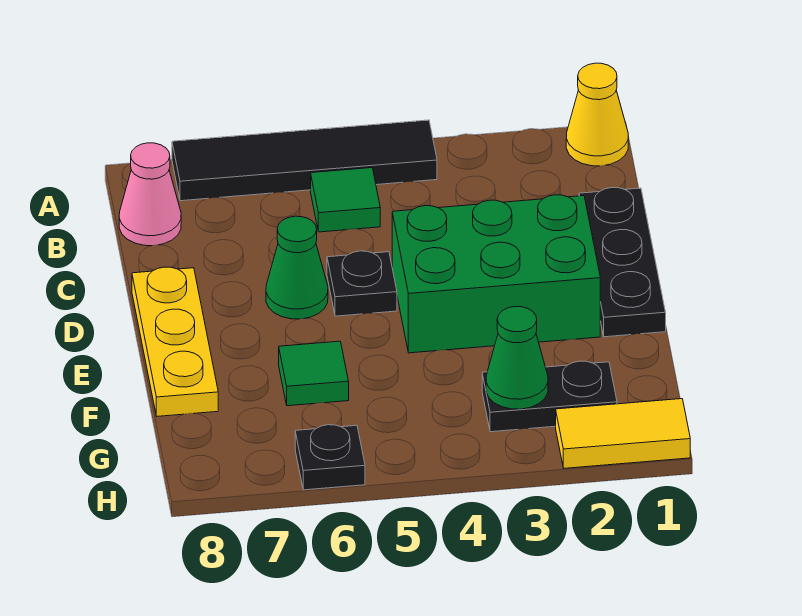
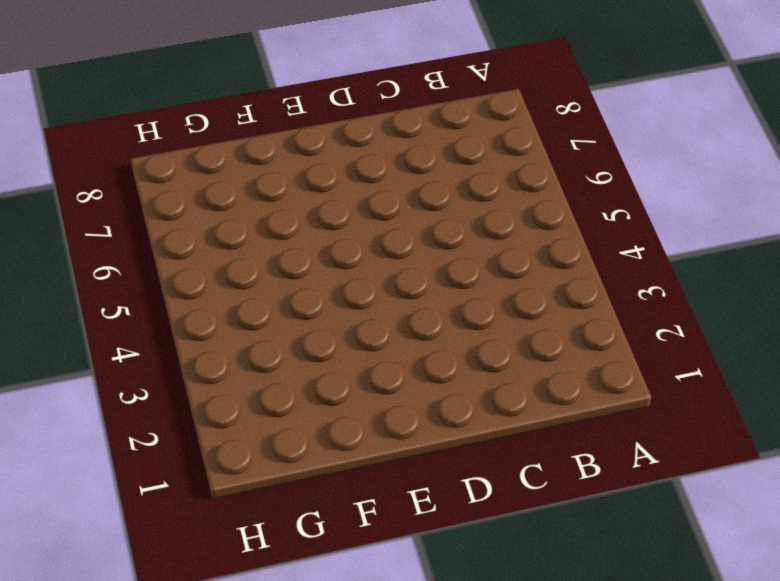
none -> yellow 1x1 cone [566,63,628,166]
none -> black 1x4 tile [172,120,437,201]
none -> green 1x1 tile [311,168,380,232]

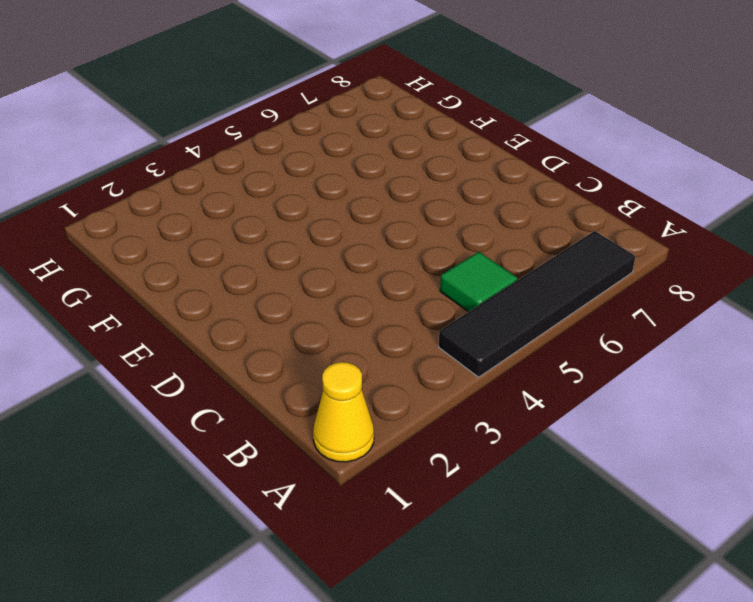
none -> pink 1x1 cone [119,143,181,246]
none -> black 1x3 plate [579,188,666,337]
none -> green 2x3 brick [392,195,600,353]

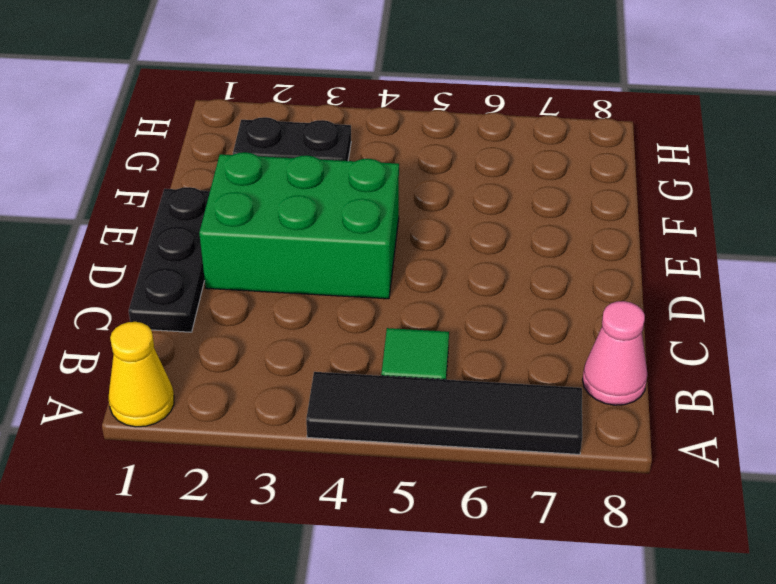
none -> black 1x1 plate [327,251,397,316]
none -> green 1x1 cone [266,216,328,319]
none -> yellow 1x3 plate [132,267,218,416]

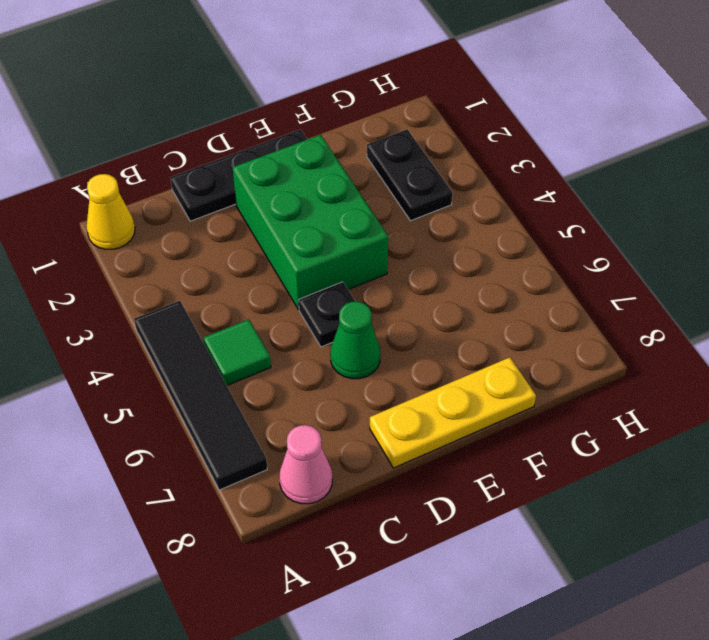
none -> green 1x1 tile [279,341,349,406]
none -> yellow 1x2 tile [556,399,690,468]
none -> black 1x1 plate [295,425,365,490]

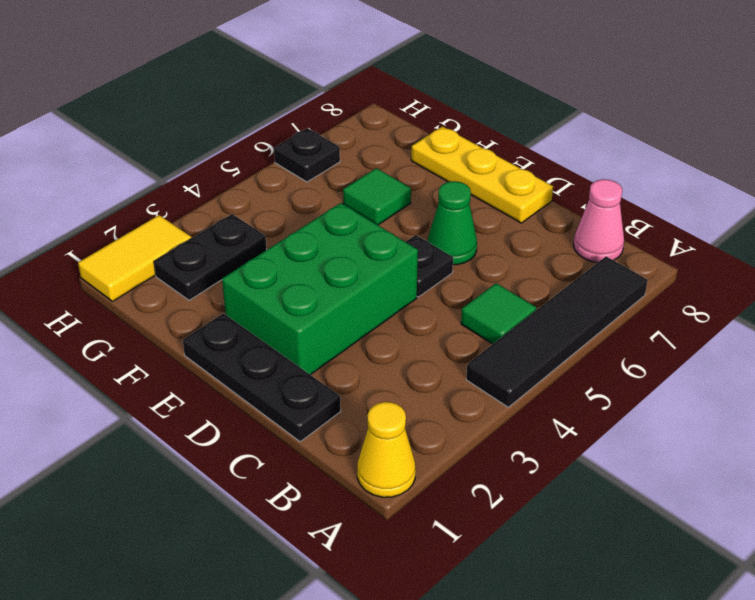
none -> green 1x1 cone [486,307,548,409]

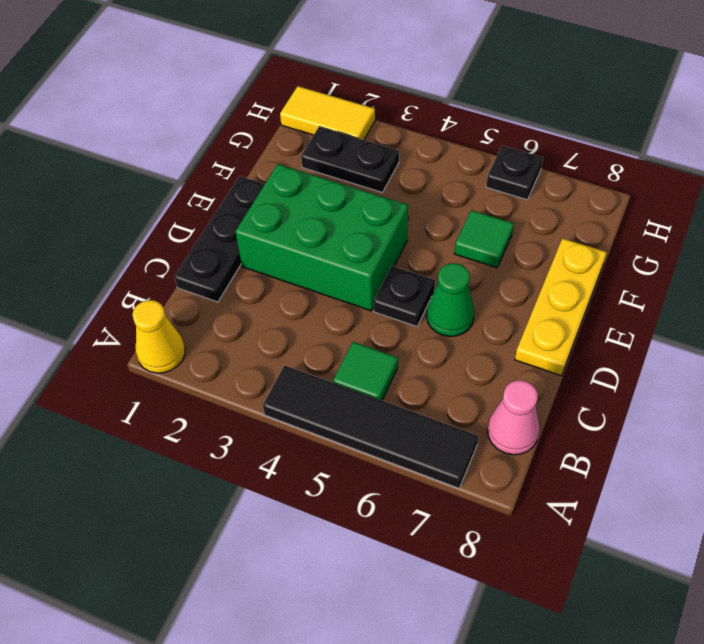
none -> green 1x1 cone [486,307,548,409]

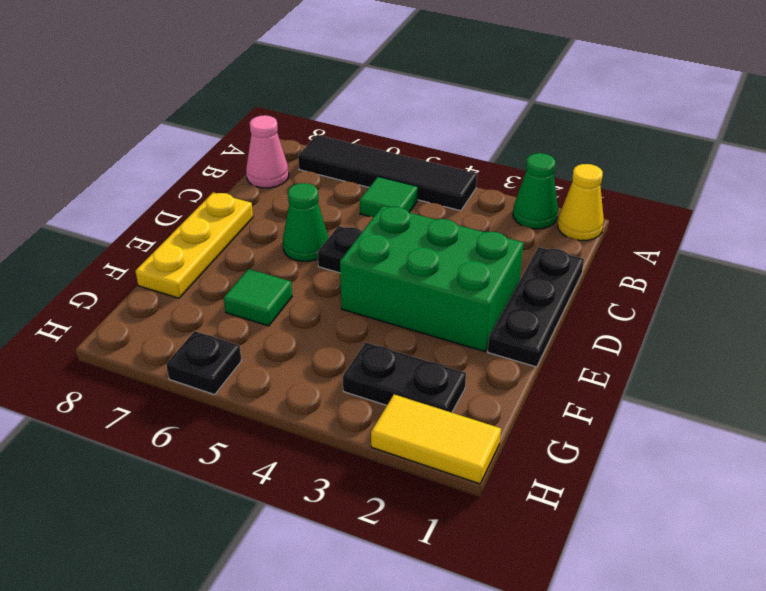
green 1x1 cone [513,153,558,229] -> green 1x1 cone moved to [486,307,548,409]

